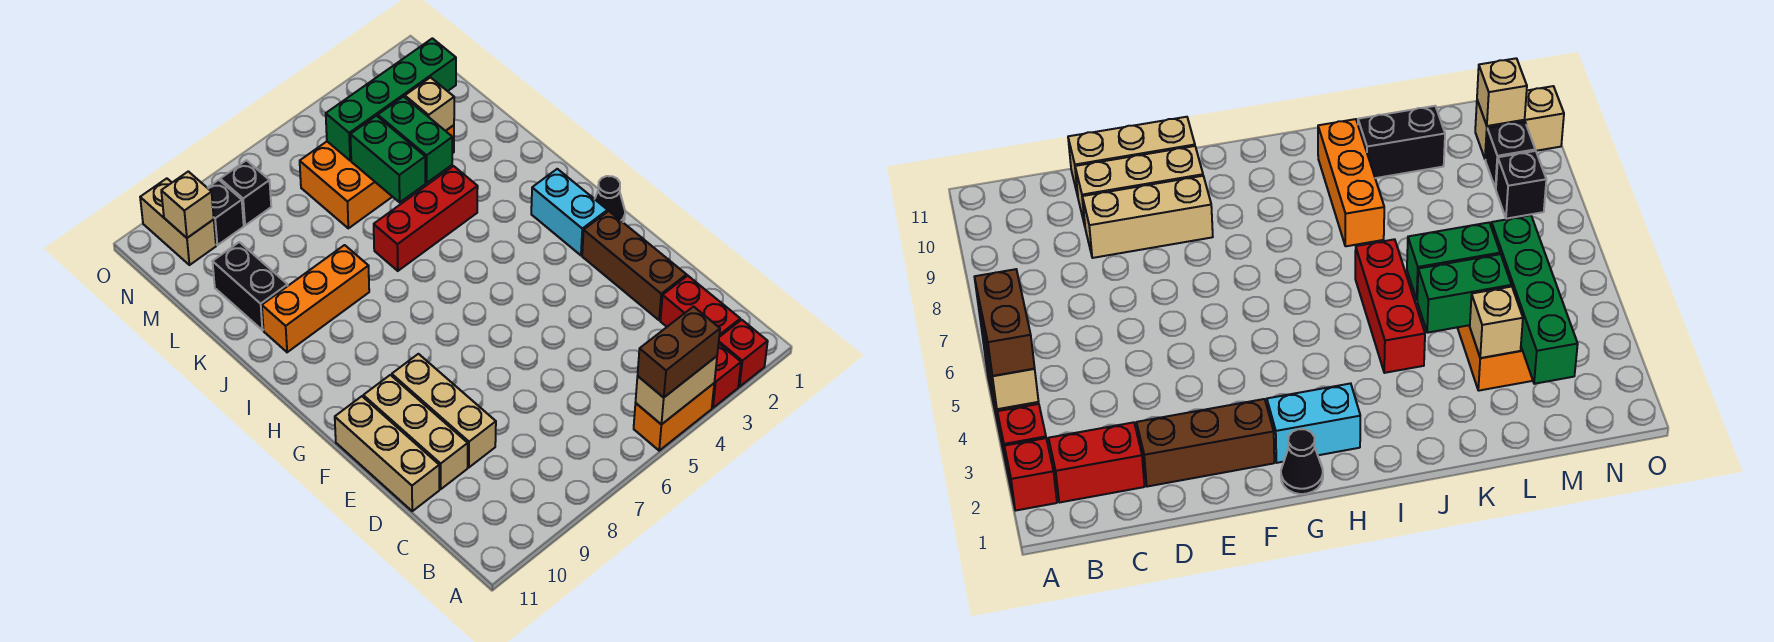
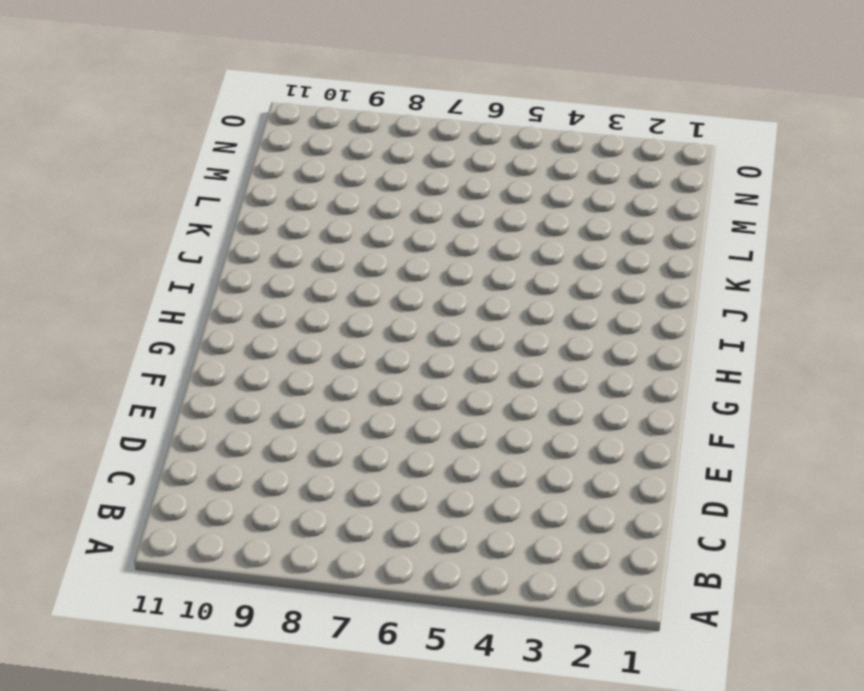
none -> red 1x1 brick [719,320,768,387]
none -> red 1x1 brick [712,344,741,408]
none -> orange 1x2 brick [634,384,714,451]

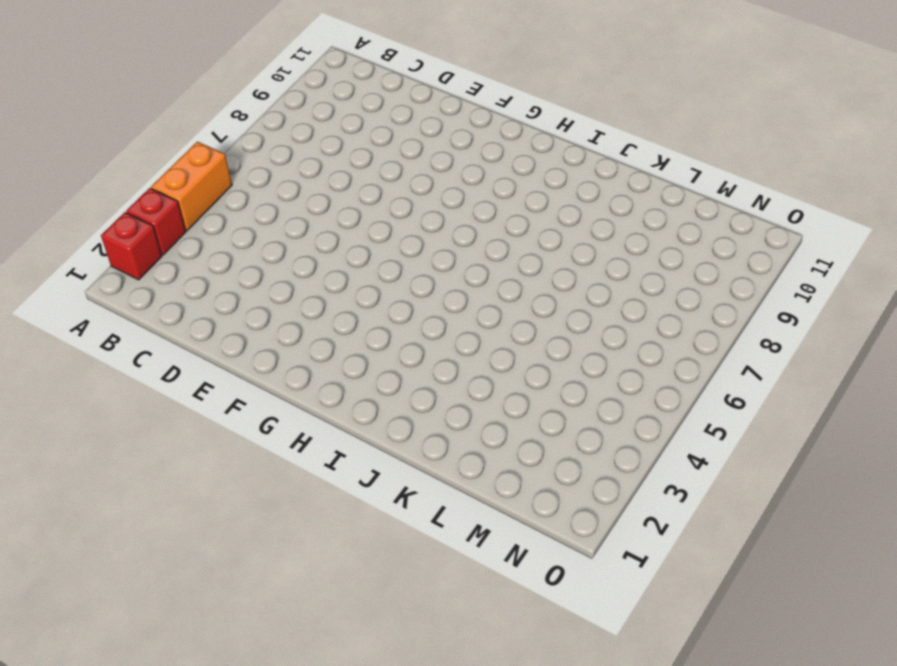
none -> red 1x2 brick [660,276,740,337]
none -> brown 1x3 brick [582,211,686,320]
none -> tan 1x3 brick [392,354,496,468]

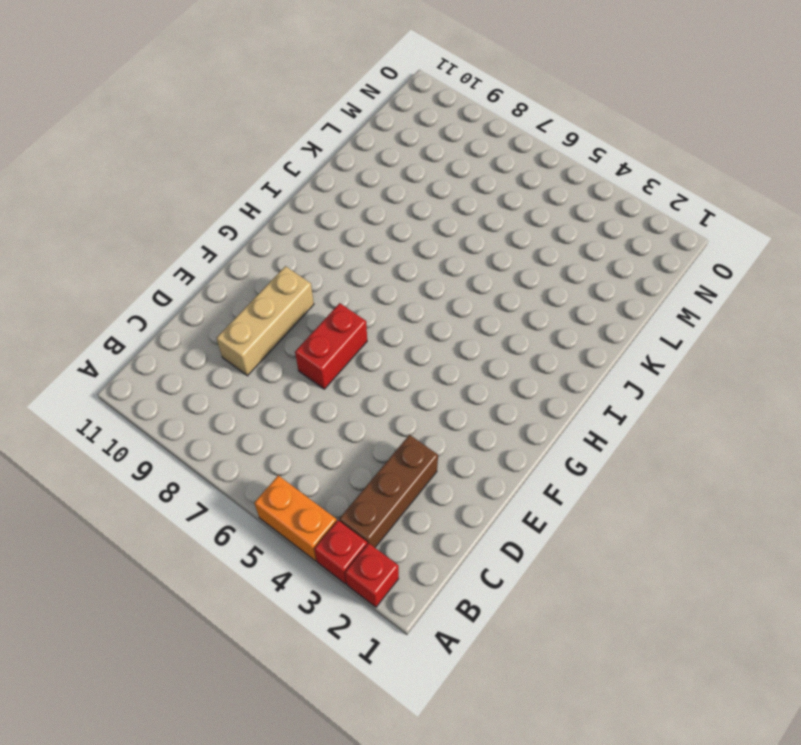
brown 1x3 brick [339,435,438,547] -> brown 1x3 brick moved to [582,211,686,320]
red 1x2 brick [295,303,367,389] -> red 1x2 brick moved to [660,276,740,337]
none -> tan 1x3 brick [363,375,468,489]
none -> tan 1x3 brick [335,396,439,511]
none -> black 1x1 cone [595,176,625,222]

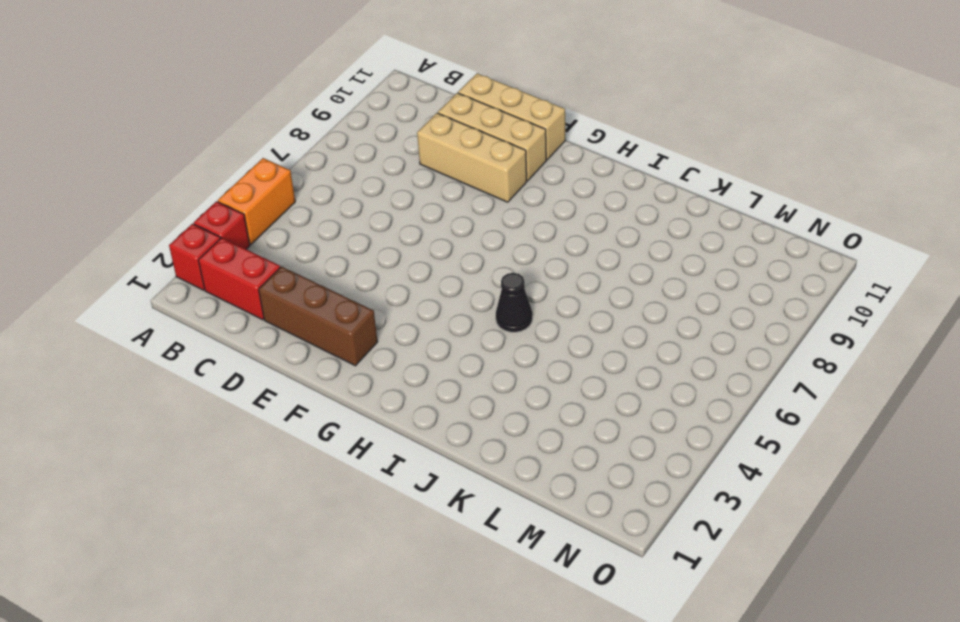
black 1x1 cone [496,273,533,332] -> black 1x1 cone moved to [595,176,625,222]
none -> cyan 1x2 brick [531,169,608,255]
none -> red 1x3 brick [374,166,478,271]
none -> orange 1x3 brick [262,245,369,352]

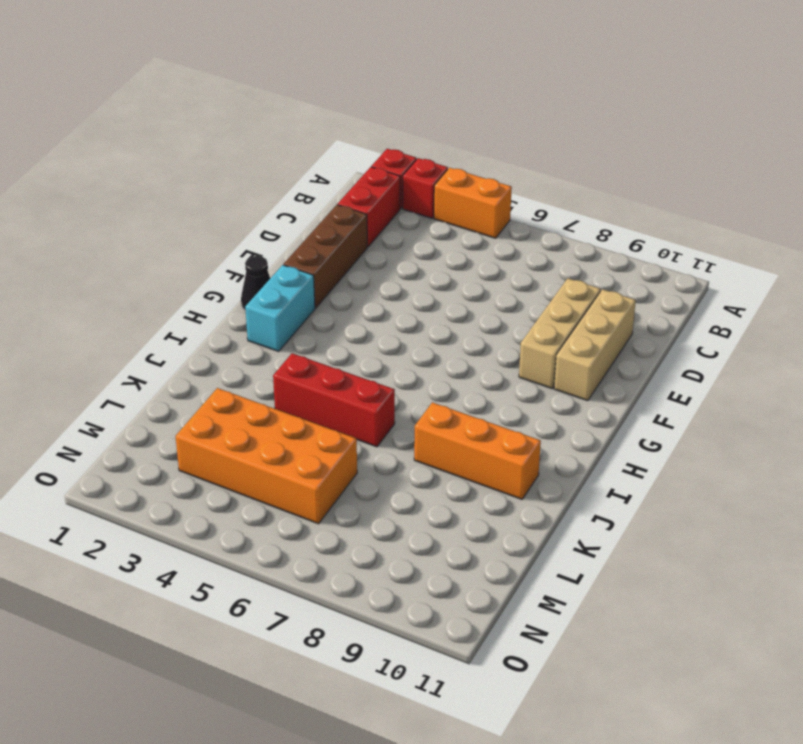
none -> tan 1x3 brick [335,396,439,511]
none -> black 1x2 brick [213,242,288,330]
none -> black 1x1 brick [220,160,271,226]

